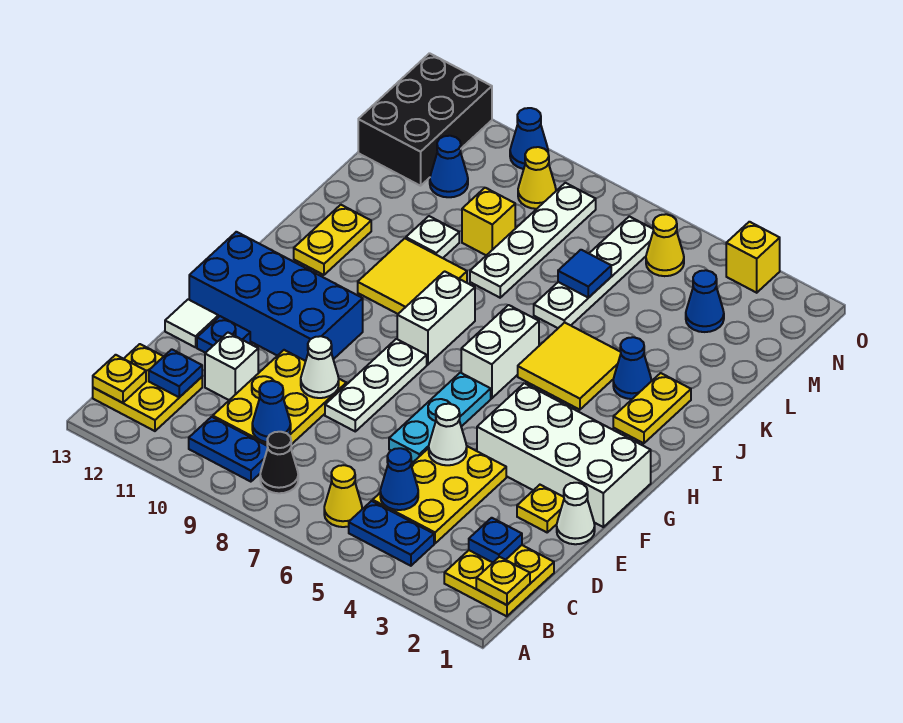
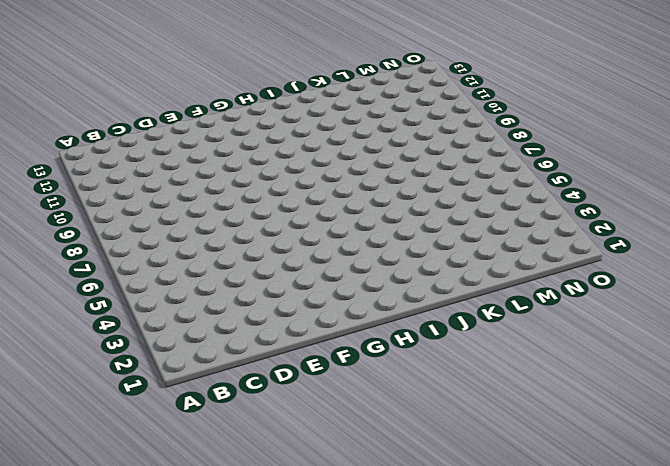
none -> yellow 2x2 plate [444,545,554,616]
none -> blue 1x2 plate [349,501,434,566]
none -> yellow 1x1 cone [324,465,362,527]
none -> black 1x1 cone [260,432,298,493]

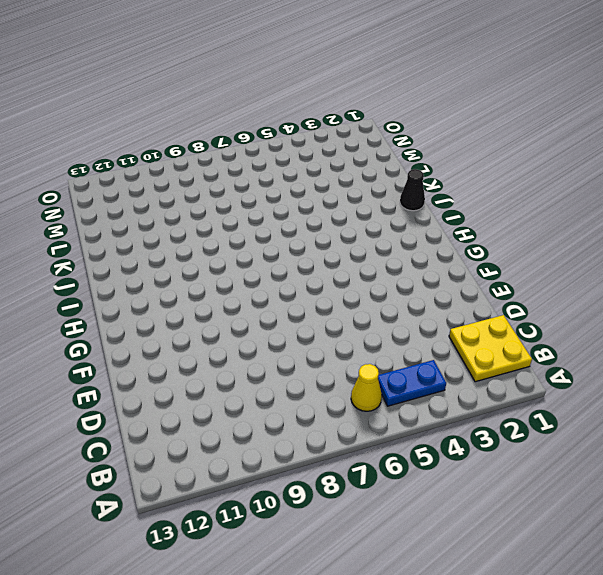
black 1x1 cone [400,169,425,211] -> black 1x1 cone moved to [260,432,298,493]
none -> blue 1x2 plate [189,417,268,482]
none -> yellow 2x2 plate [93,344,202,431]
none -> yellow 2x3 plate [373,446,506,543]
none -> yellow 2x3 plate [213,350,346,446]

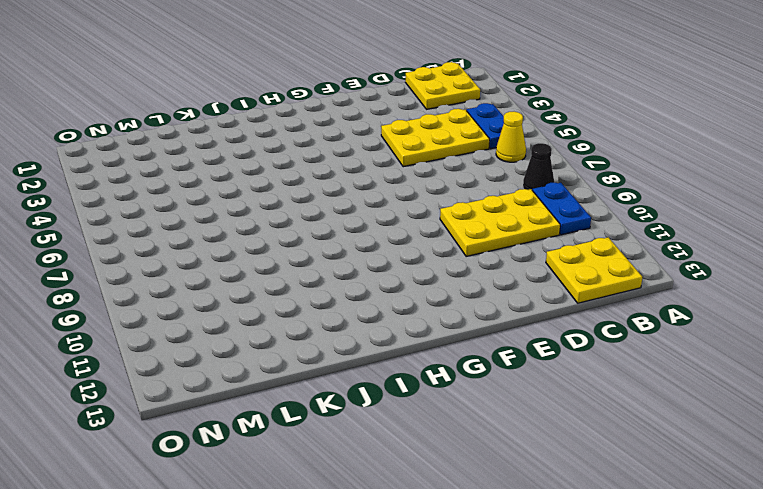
none -> white 1x1 brick [205,333,258,400]
none -> white 1x1 cone [557,483,595,544]
none -> yellow 1x1 plate [517,485,564,532]
none -> cyan 1x3 plate [389,373,491,462]

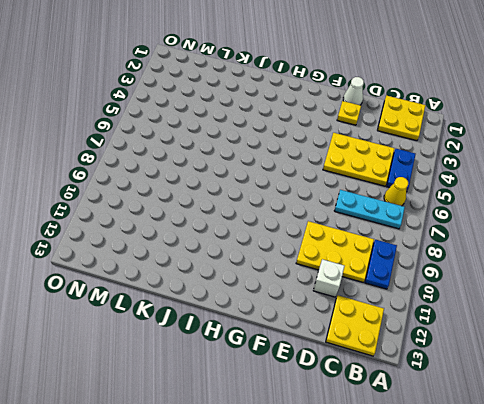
cyan 1x3 plate [334,190,405,229] -> cyan 1x3 plate moved to [389,373,491,462]
none -> black 1x1 cone [260,432,298,493]
none -> white 1x3 plate [325,339,427,431]
none -> blue 1x1 plate [197,316,250,353]
none -> white 1x1 tile [165,299,218,347]

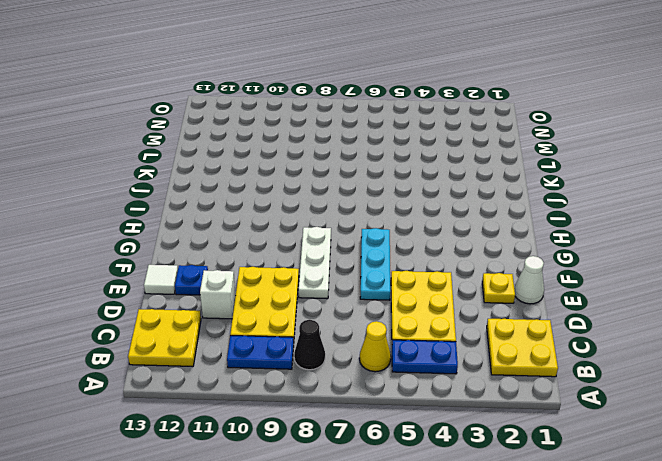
none -> white 2x4 brick [477,383,651,527]
none -> blue 2x4 brick [189,232,363,361]
none -> white 1x2 brick [461,305,539,398]
none -> white 1x2 brick [397,271,475,365]

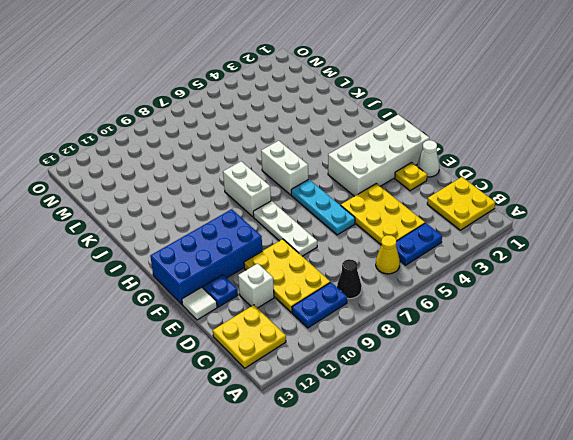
none -> yellow 1x2 plate [613,373,691,443]
none -> yellow 2x2 tile [518,322,621,410]
none -> yellow 2x2 tile [358,238,467,314]
none -> yellow 1x2 plate [294,205,371,275]

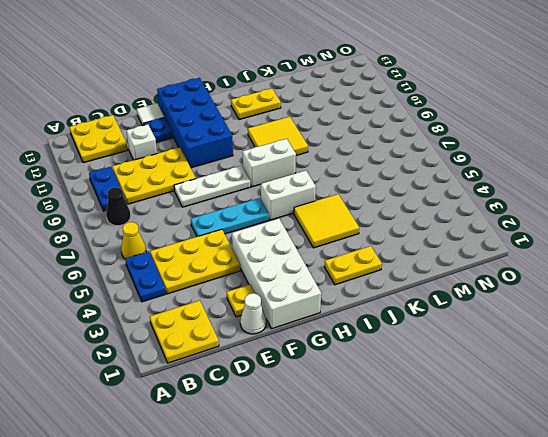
none -> blue 1x1 cone [613,337,651,399]
none -> white 1x4 plate [534,216,653,328]
none -> white 1x4 plate [470,183,596,298]
none -> white 1x1 plate [406,216,459,258]

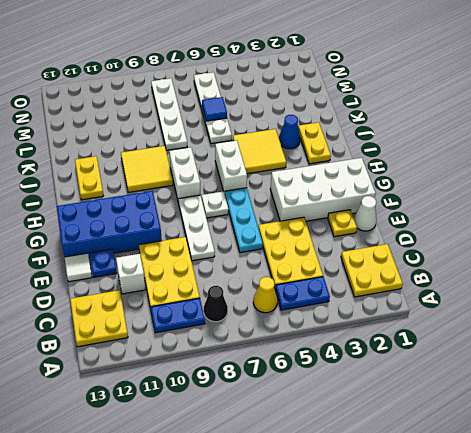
white 1x1 plate [202,191,228,218] -> white 1x1 plate moved to [406,216,459,258]
none -> yellow 1x1 brick [462,188,515,255]
none -> blue 1x1 cone [686,270,724,332]
none -> blue 1x1 cone [430,136,468,197]
none -> black 2x3 brick [358,53,492,186]

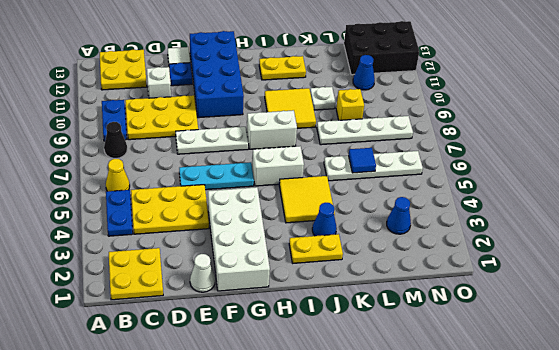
none -> yellow 1x1 plate [517,485,564,532]
none -> yellow 1x1 cone [646,214,684,276]
none -> yellow 1x1 cone [518,147,556,209]
none -> yellow 1x1 brick [726,222,780,293]

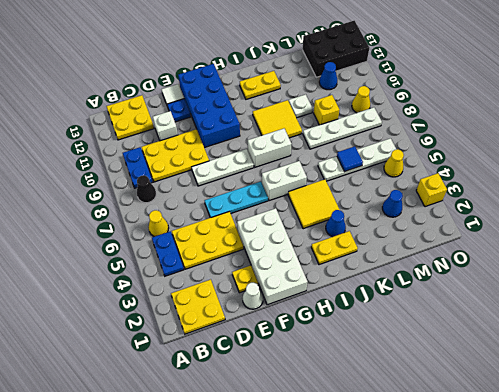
none -> blue 1x1 cone [510,108,548,169]
none -> yellow 1x1 plate [476,557,530,605]
none -> yellow 1x1 plate [93,355,146,403]
none -> blue 1x1 plate [469,518,522,562]

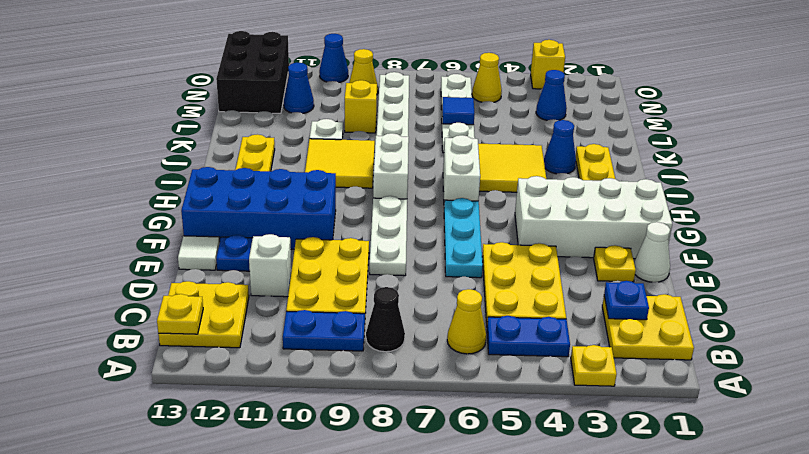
yellow 1x1 plate [571,345,617,386] -> yellow 1x1 plate moved to [476,557,530,605]
none -> blue 1x1 cone [380,448,418,510]
none -> blue 1x1 cone [252,381,291,442]
none -> blue 1x1 plate [149,349,202,397]
none -> white 1x1 cone [429,404,467,465]

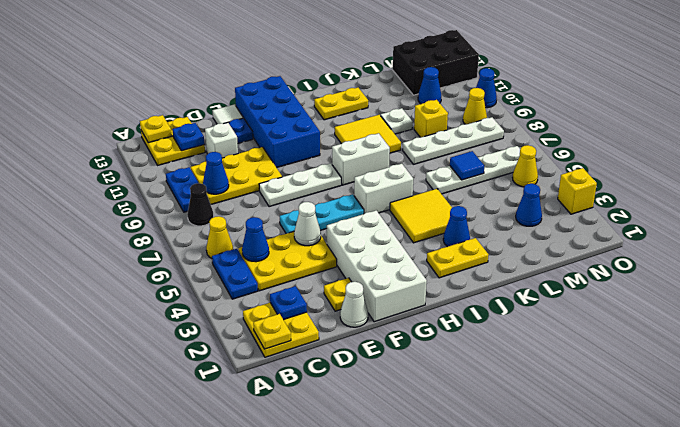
none -> white 1x1 cone [301,336,339,398]

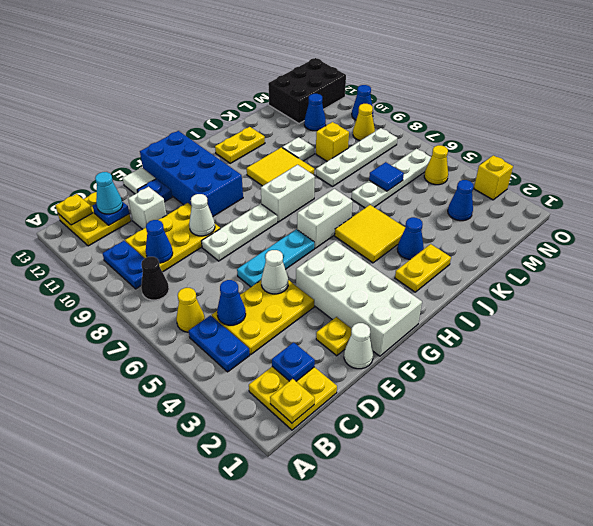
cyan 1x1 cone [95,172,123,214] -> none

